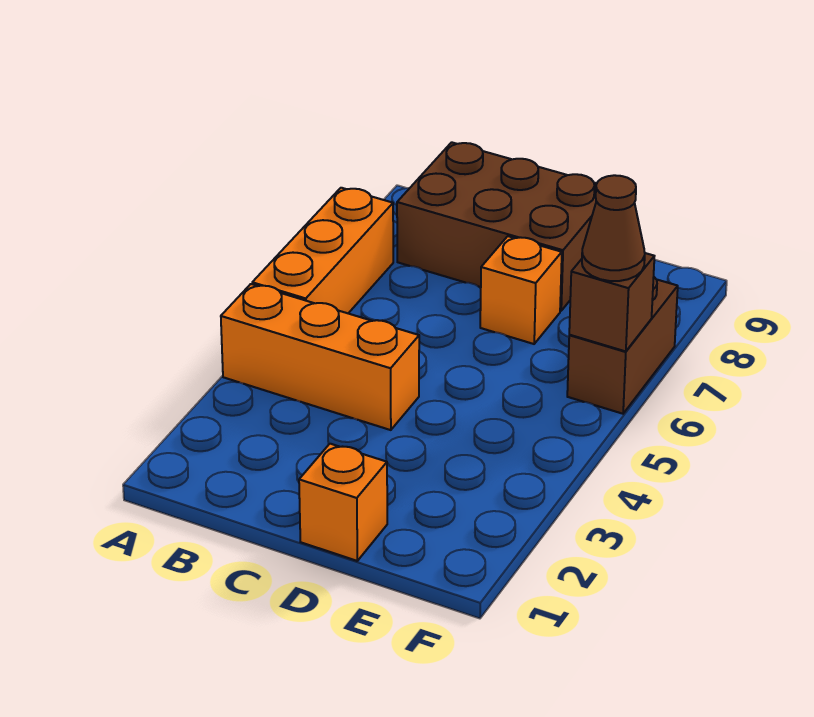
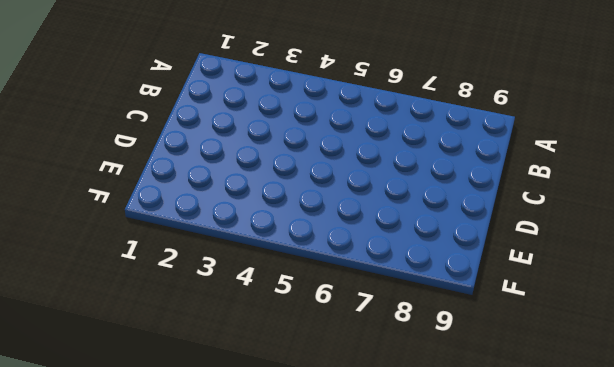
none -> orange 1x3 brick [221,284,419,430]
none -> orange 1x3 brick [252,188,393,313]

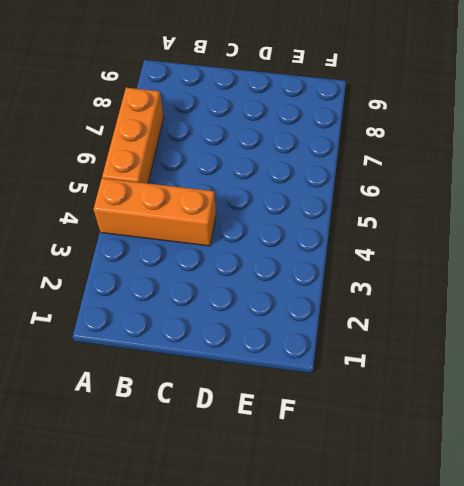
none -> brown 2x3 brick [397,142,597,311]
none -> orange 1x1 brick [299,444,387,561]

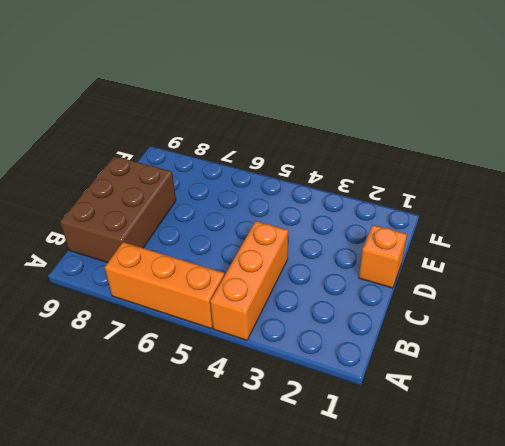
none -> orange 1x1 brick [480,236,562,344]
none -> brown 1x2 brick [567,277,678,414]

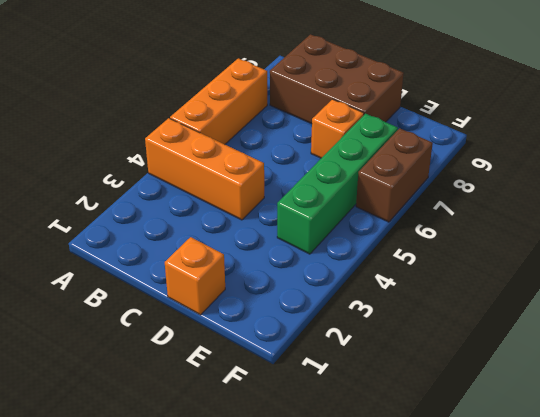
green 1x4 brick [277,114,398,254] -> none
none -> brown 1x1 brick [569,253,654,351]
none -> brown 1x1 cone [582,175,645,281]

